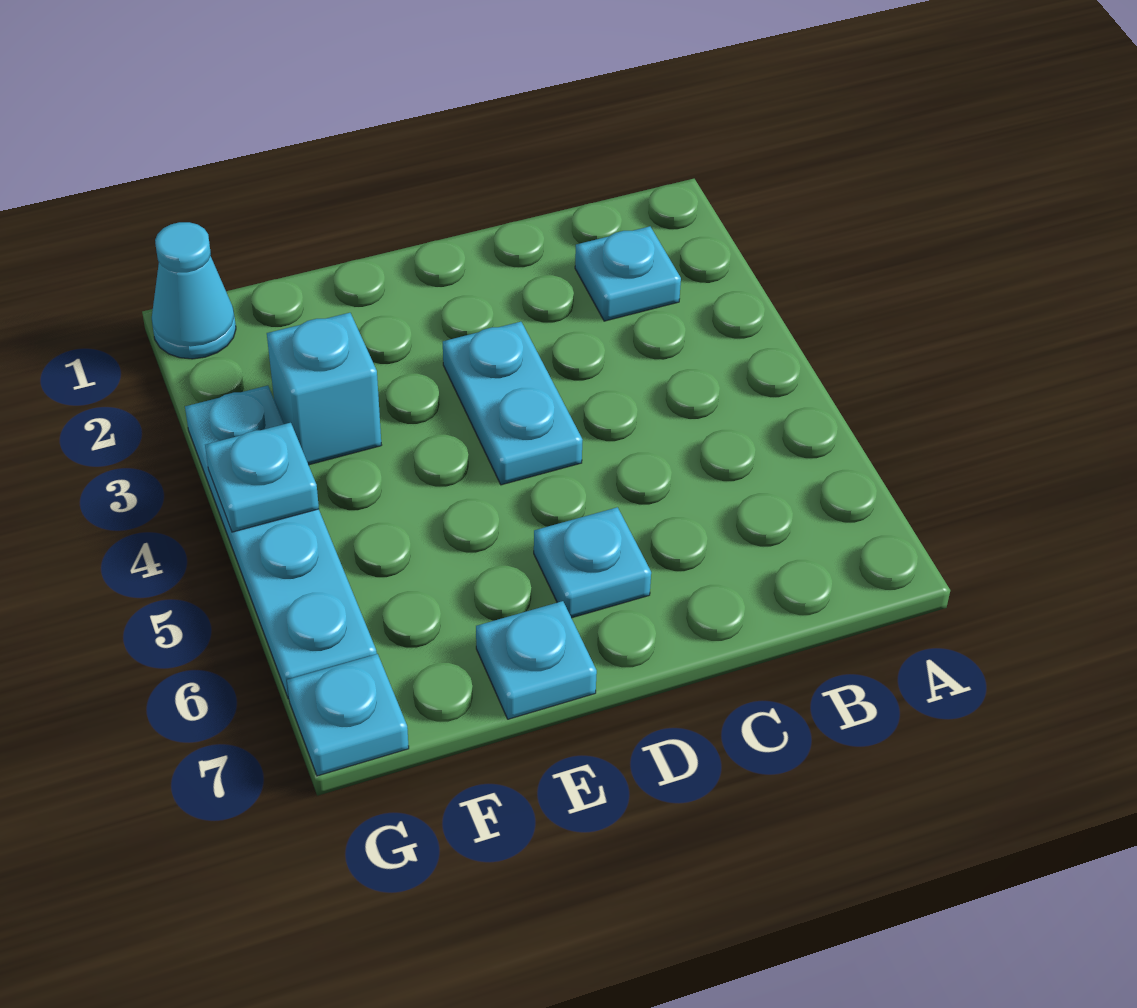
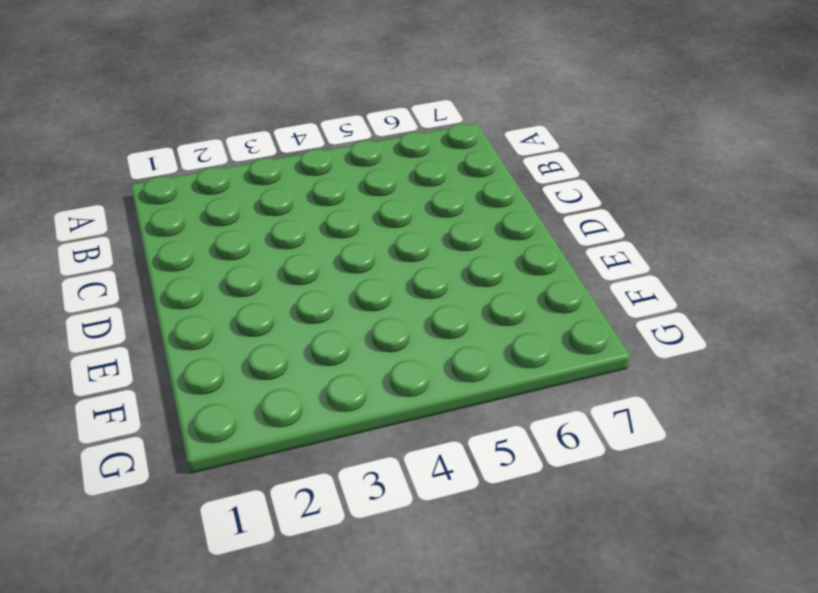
none -> cyan 1x1 plate [575,226,681,321]
none -> cyan 1x2 plate [443,322,583,485]

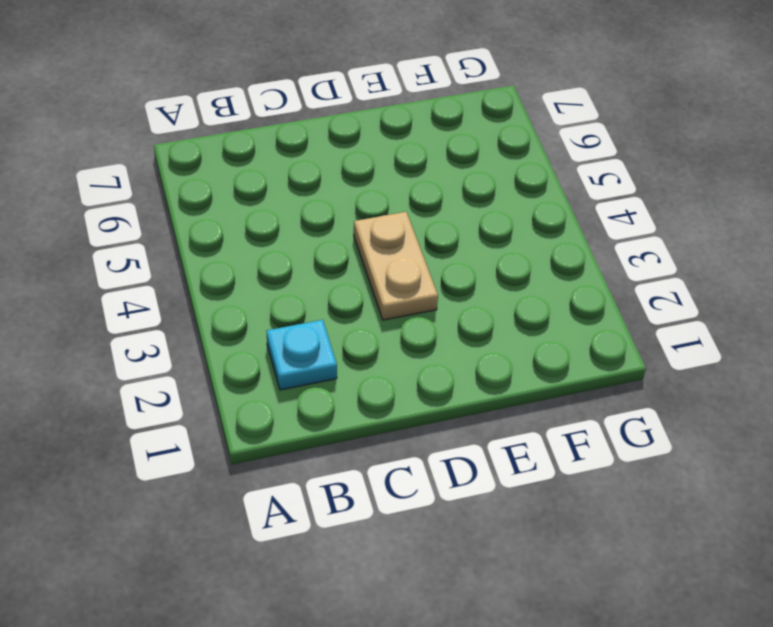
tan 1x2 plate [354,212,438,320] -> cyan 1x2 plate [443,322,583,485]
none -> cyan 1x1 plate [534,507,651,618]
none -> cyan 1x1 plate [476,601,597,719]

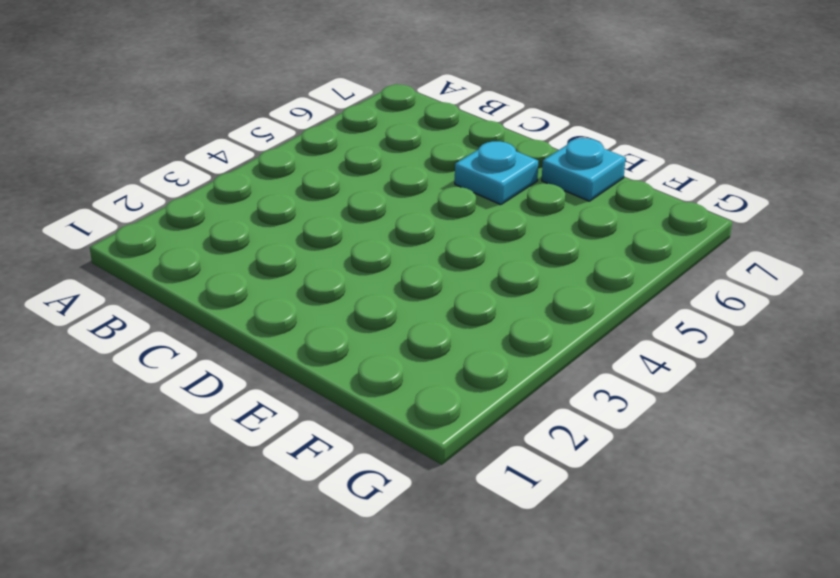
none -> cyan 1x1 plate [575,226,681,321]
none -> cyan 1x2 plate [443,322,583,485]

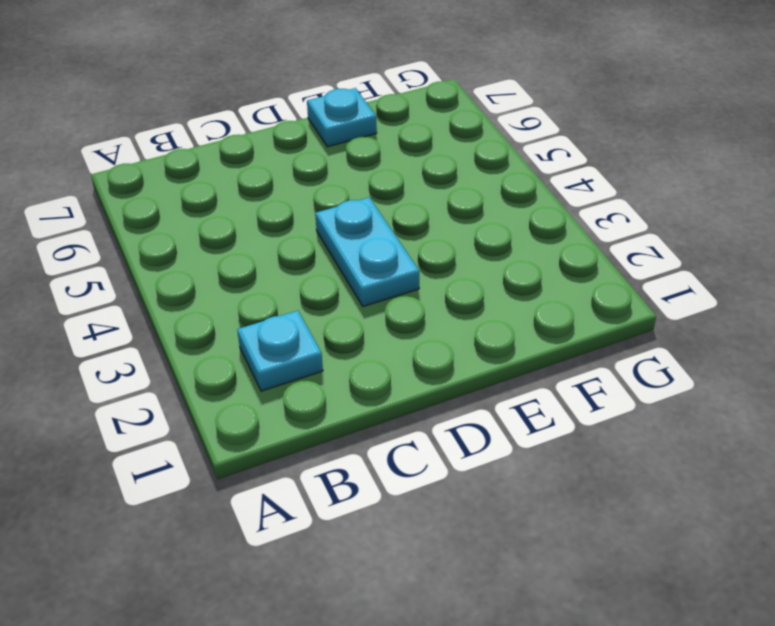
none -> cyan 1x1 plate [534,507,651,618]
none -> cyan 1x1 brick [267,313,381,465]

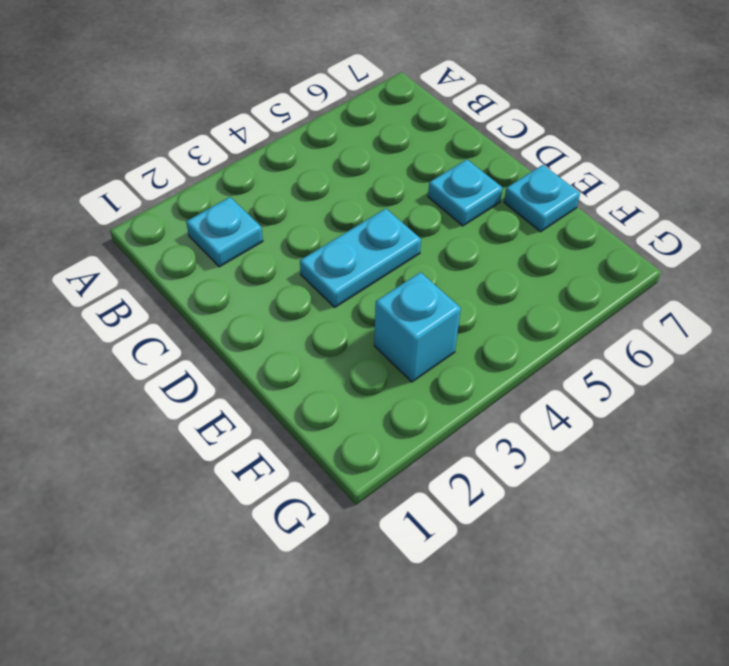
none -> cyan 1x1 cone [152,222,236,359]
none -> cyan 1x4 plate [185,386,377,699]

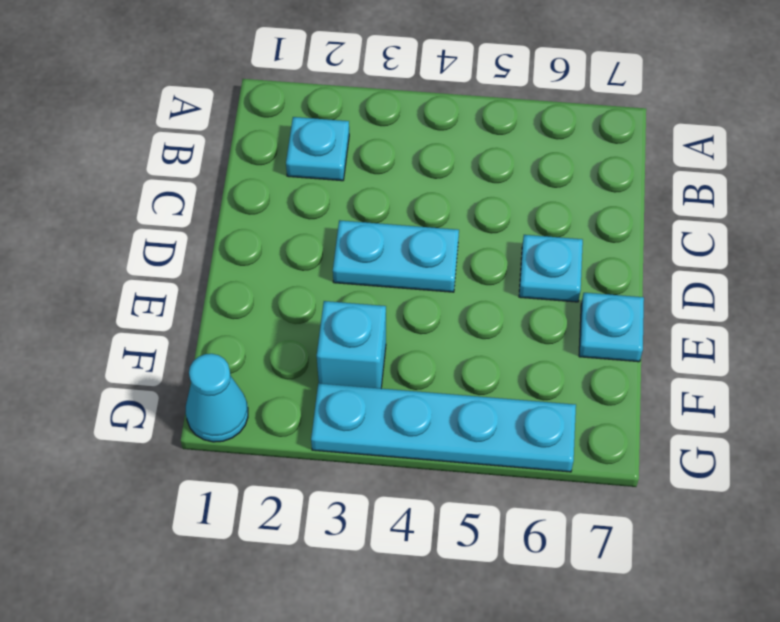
none -> cyan 1x1 plate [287,654,409,776]
none -> cyan 1x1 plate [205,423,319,532]

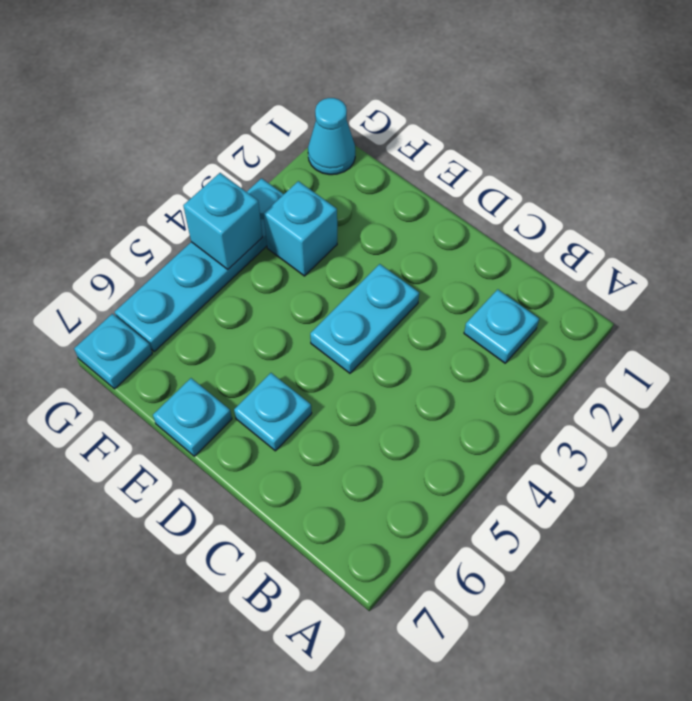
cyan 1x1 brick [183,173,263,269] -> cyan 1x1 plate [205,423,319,532]

